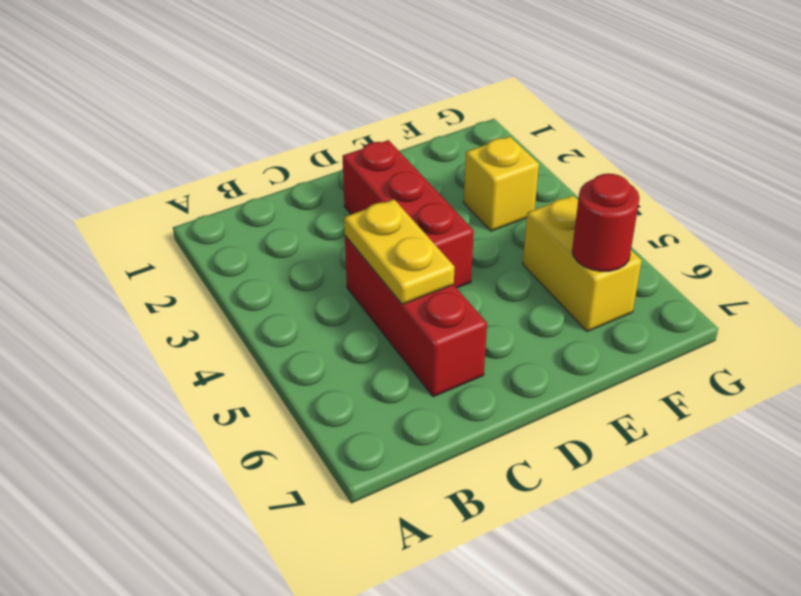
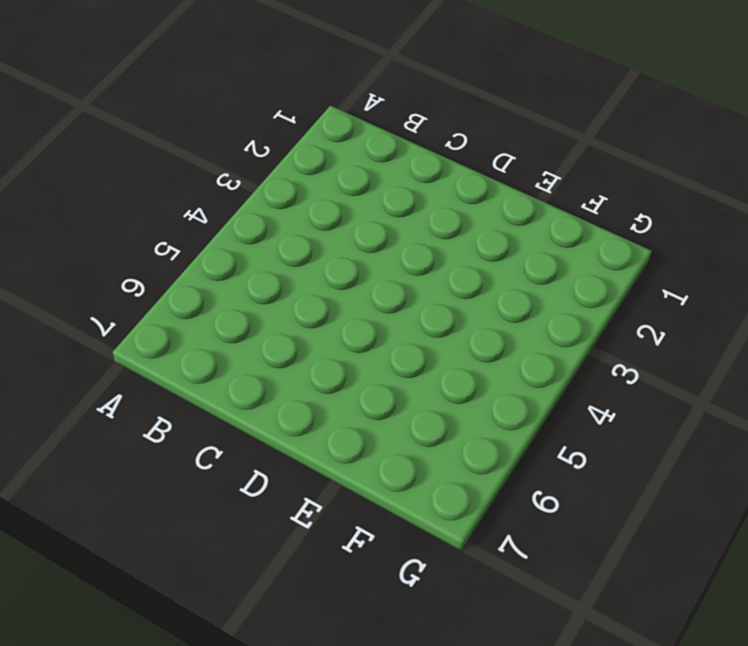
none -> red 1x3 brick [345,236,487,397]
none -> red 1x3 brick [343,140,474,288]

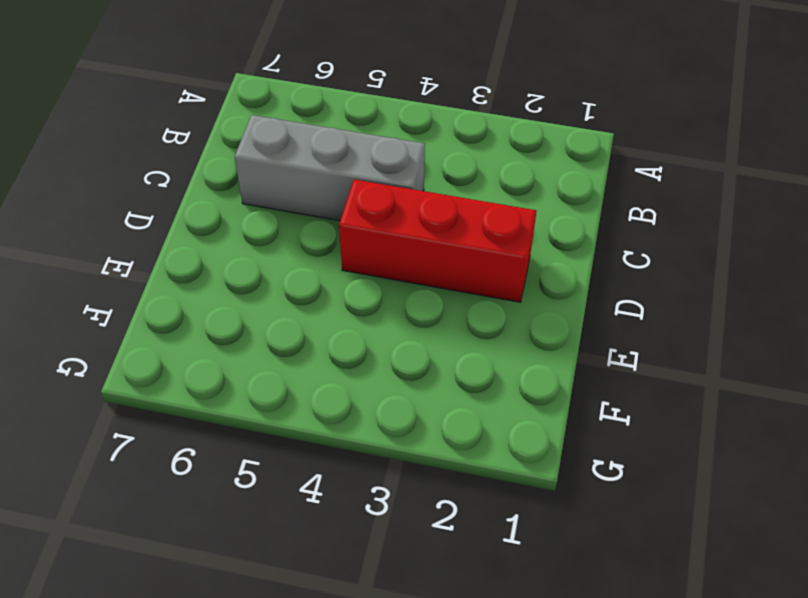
grey 1x3 brick [235,115,425,221] -> red 1x3 brick [345,236,487,397]
none -> yellow 1x1 brick [464,137,539,231]
none -> yellow 1x2 brick [523,196,642,332]

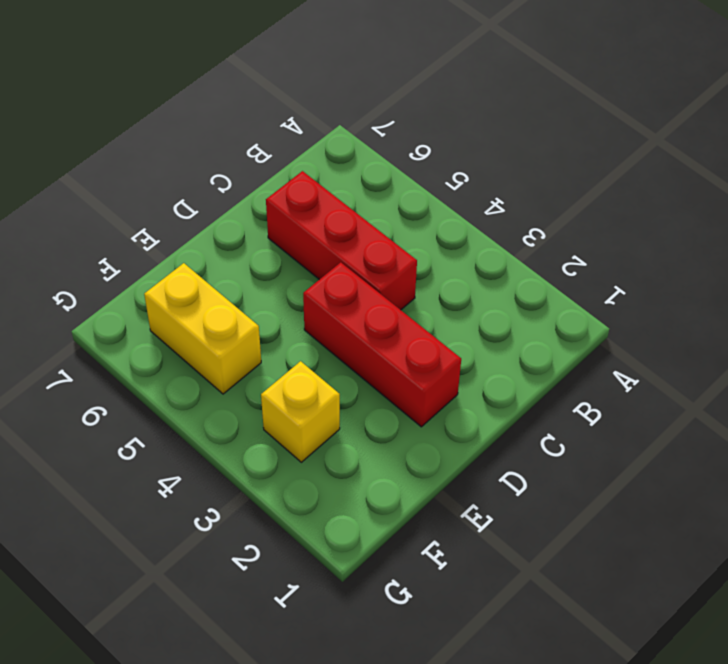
none -> yellow 1x2 plate [344,200,454,304]
none -> red 1x1 round brick [572,174,639,271]

